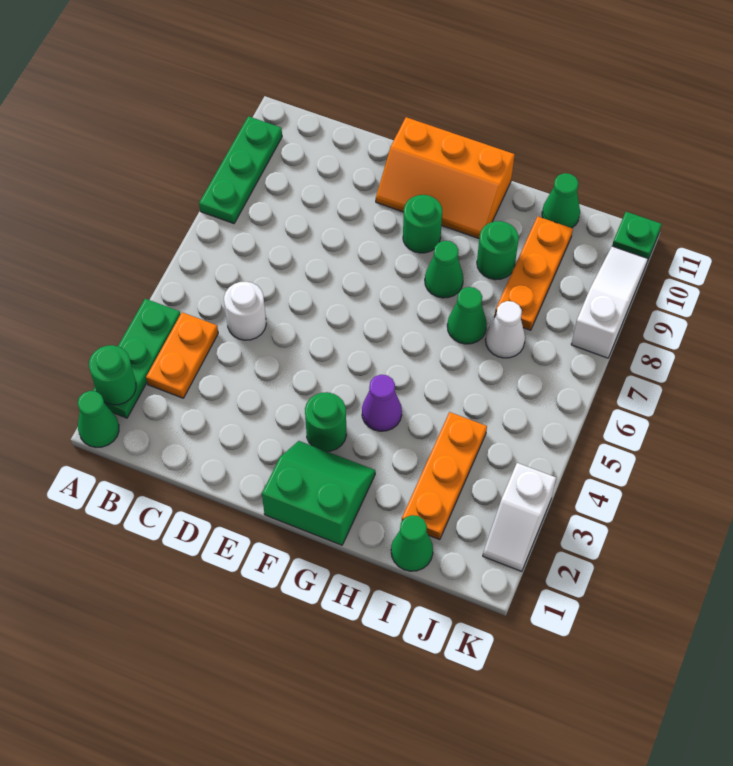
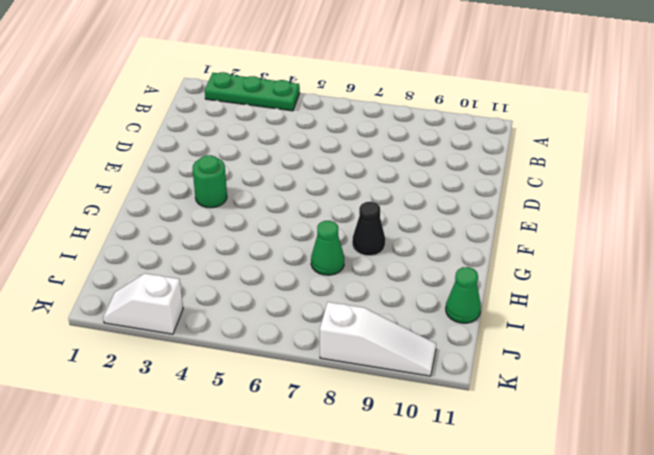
black 1x1 cone [352,202,385,256] -> green 1x1 cone [425,241,463,298]
none -> green 1x1 cone [78,391,119,447]
none -> green 1x3 plate [199,116,282,224]
none -> orange 1x2 plate [146,312,218,398]

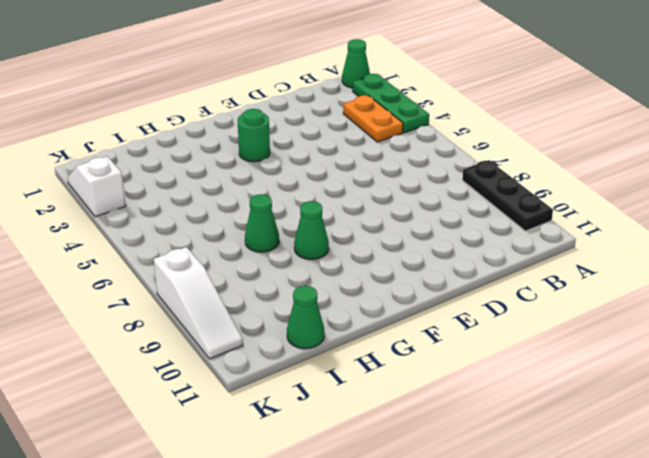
black 1x3 plate [462,160,553,231] -> green 1x3 plate [199,116,282,224]
none -> white 1x1 round brick [224,282,266,340]
none -> orange 2x3 slope [376,117,515,238]
none -> green 2x2 slope [262,441,375,545]

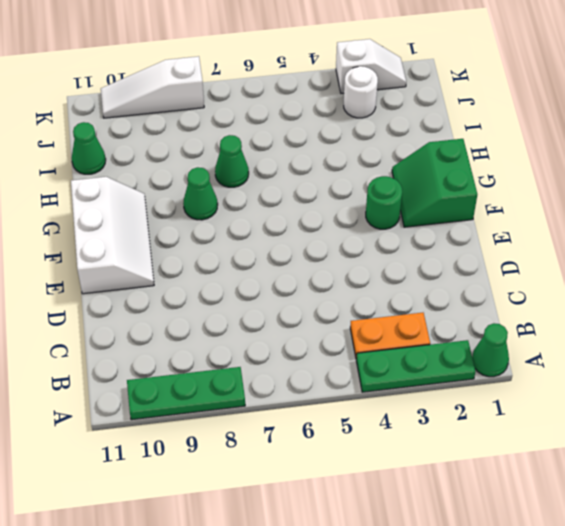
white 2x3 slope [71,177,154,294] -> orange 2x3 slope [376,117,515,238]
white 1x1 round brick [344,66,378,118] -> white 1x1 round brick moved to [224,282,266,340]
none -> green 1x1 round brick [403,195,442,253]
none -> purple 1x1 cone [362,375,402,431]
none -> green 1x1 round brick [477,221,519,280]

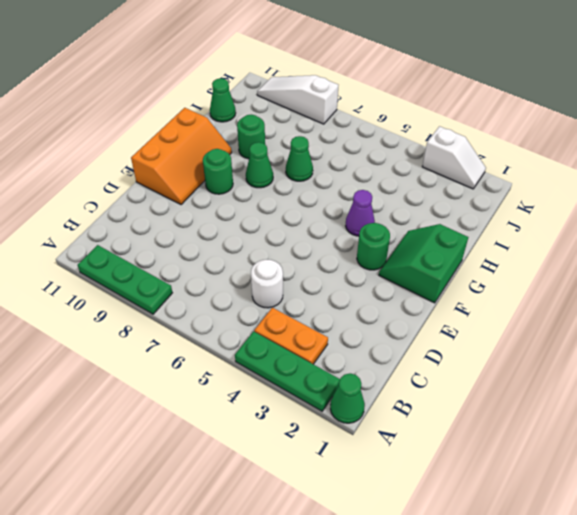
none -> green 1x1 cone [391,515,433,571]
none -> orange 1x3 plate [402,412,487,540]
none -> white 1x1 cone [485,301,525,358]

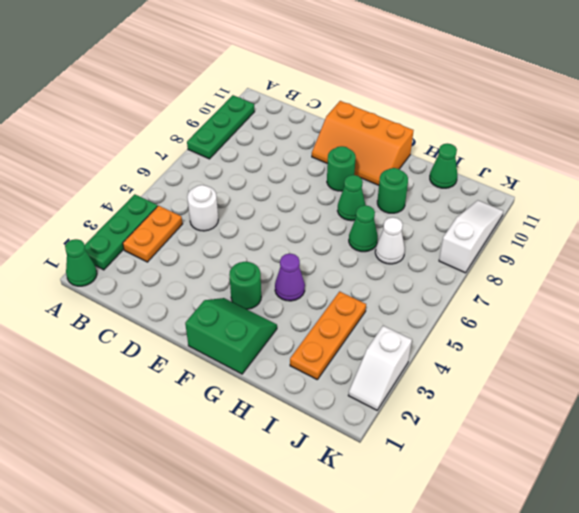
none -> green 1x1 cone [391,515,433,571]
none -> orange 1x3 plate [495,216,573,330]
none -> green 1x1 plate [612,212,662,259]

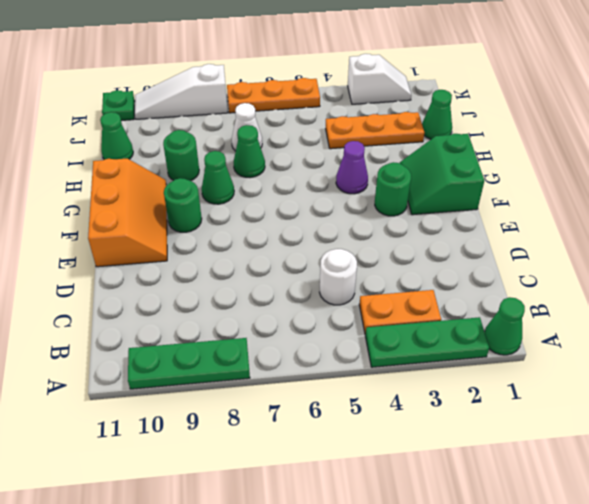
orange 1x3 plate [227,78,320,113] -> orange 1x3 plate moved to [495,216,573,330]
none -> green 1x1 round brick [89,345,136,405]

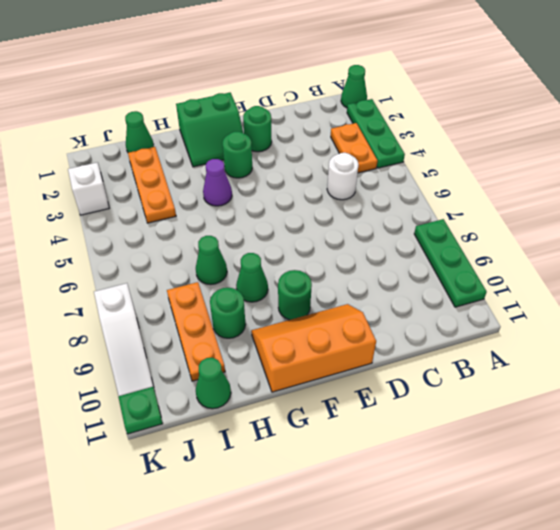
green 1x1 round brick [243,106,272,152] -> green 1x1 round brick moved to [89,345,136,405]
none -> white 1x1 cone [485,301,525,358]

